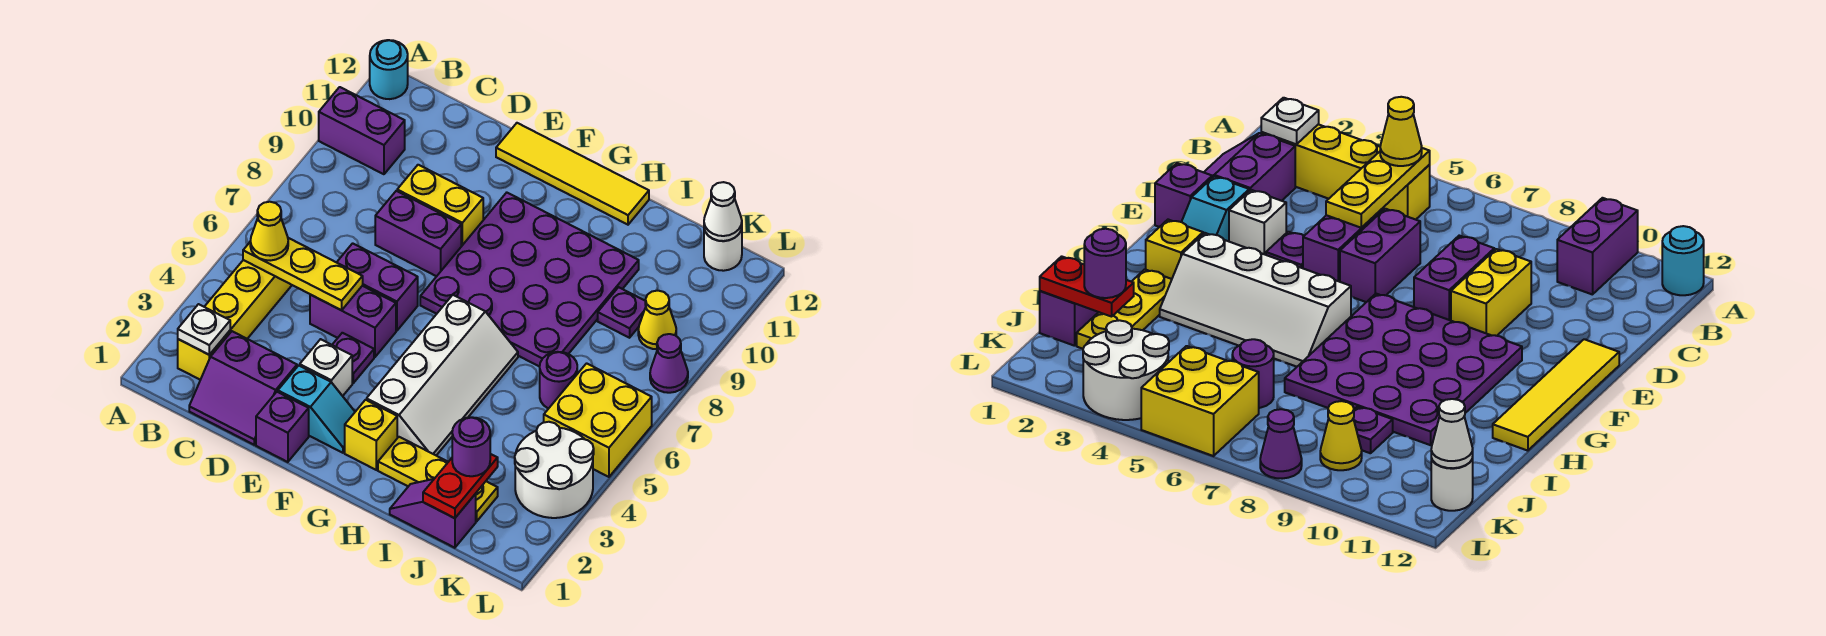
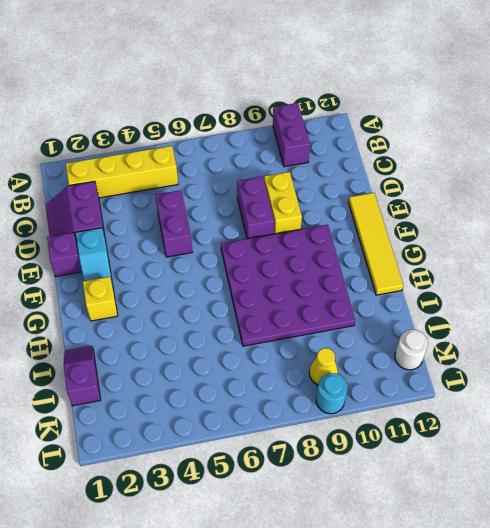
cyan 1x1 round brick [316,373,348,414] -> cyan 1x1 round brick moved to [370,40,408,99]
none -> purple 1x2 brick [337,243,418,331]
none -> white 1x1 brick [300,339,352,396]
none -> purple 1x1 plate [332,333,374,383]
none -> white 2x4 slope [367,295,518,455]

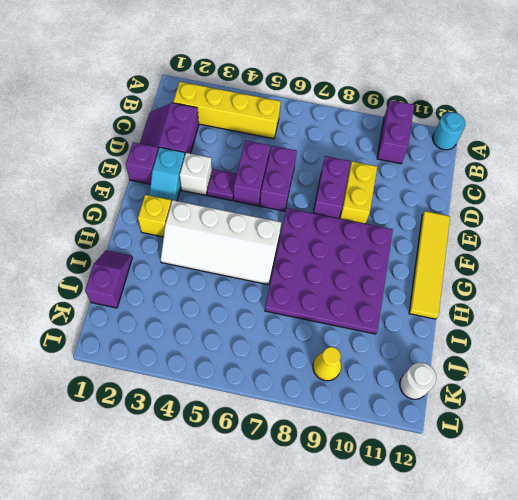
none -> yellow 1x3 plate [378,437,498,521]
none -> purple 1x1 round brick [540,352,577,409]
none -> purple 1x1 plate [598,287,646,338]
none -> white 2x2 round brick [515,422,594,518]

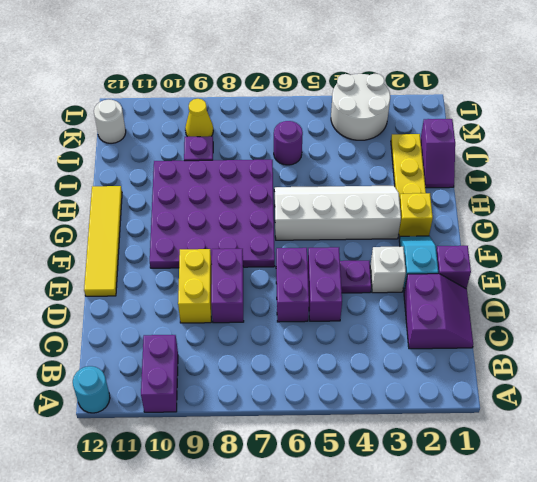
none -> yellow 1x4 brick [178,260,292,380]
none -> yellow 2x2 brick [544,363,652,477]
none -> purple 1x1 cone [650,334,688,393]
none -> white 1x1 plate [178,304,230,355]

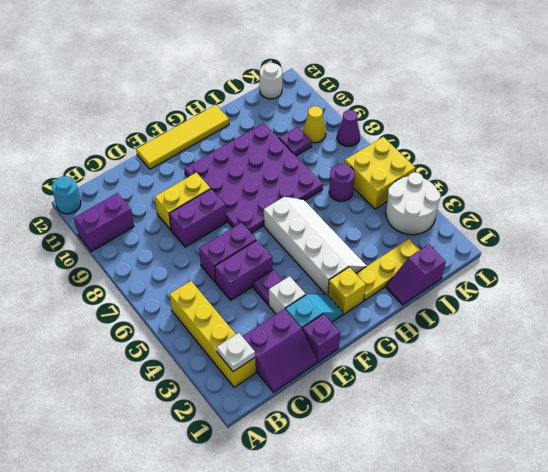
none -> yellow 1x3 plate [243,238,363,310]
none -> red 1x2 plate [423,454,498,518]
none -> white 1x1 cone [704,182,742,241]
none -> yellow 1x1 cone [250,202,288,261]

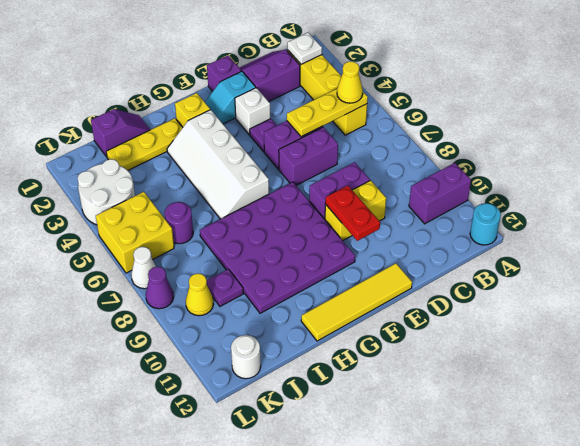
red 1x2 plate [325,186,380,241] -> red 1x2 plate moved to [423,454,498,518]
white 1x1 cone [131,247,156,289] -> white 1x1 cone moved to [704,182,742,241]
none -> purple 1x1 round brick [452,417,490,476]

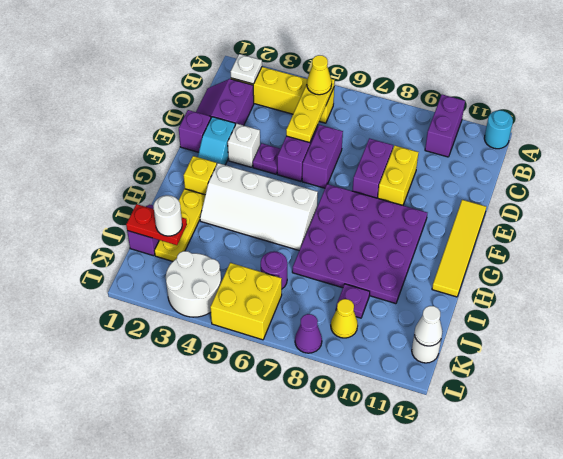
white 1x1 round brick [153,195,182,236] -> purple 1x1 round brick [452,417,490,476]

